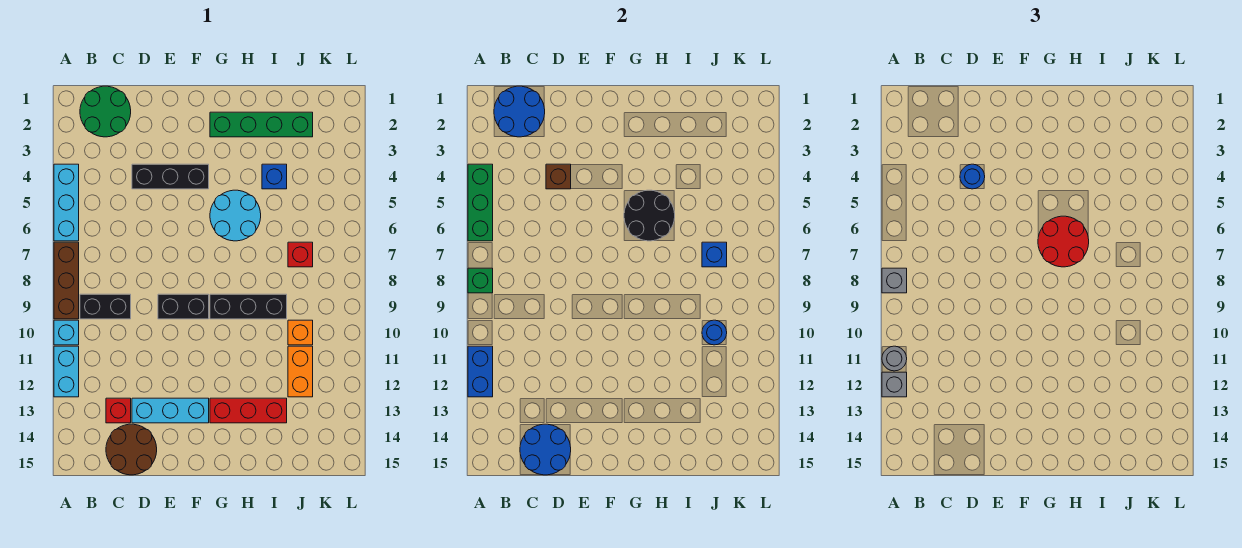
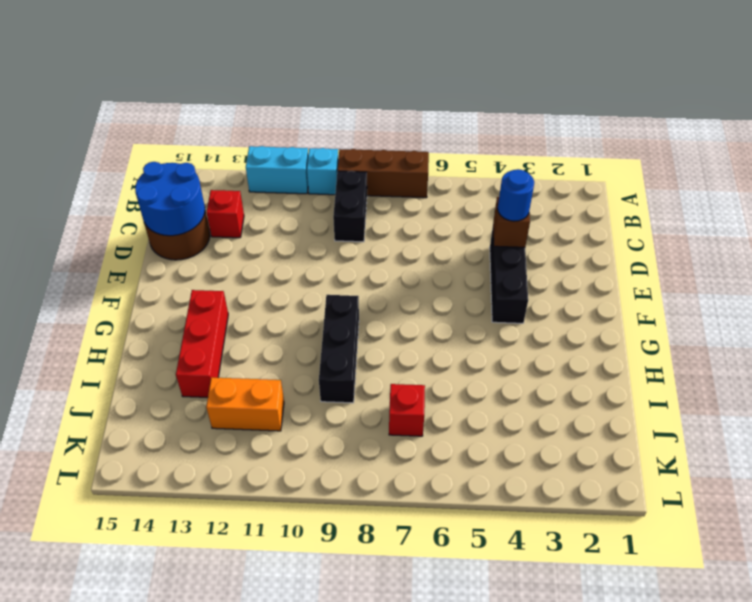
none -> cyan 1x3 brick [54,164,79,241]
none -> green 2x2 round brick [80,86,131,137]
none -> cyan 1x3 brick [132,398,209,423]
none -> black 1x2 brick [158,294,209,319]

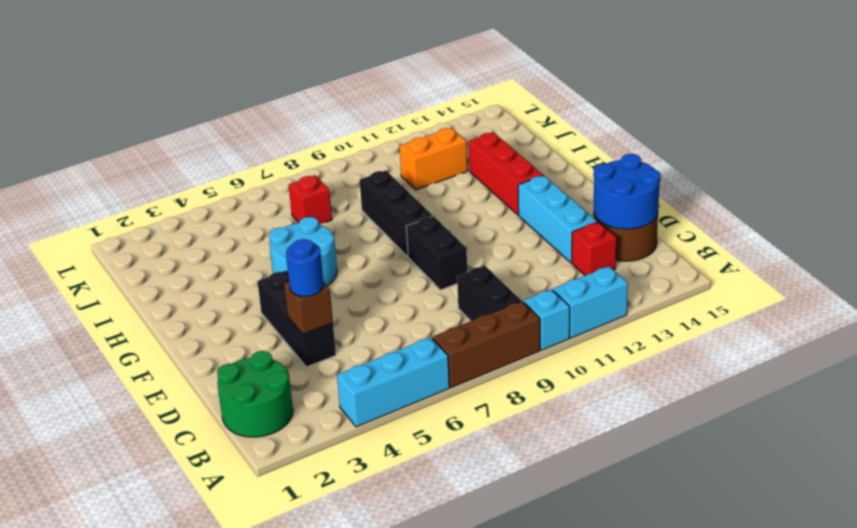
none -> green 1x4 brick [210,112,313,137]
none -> blue 1x1 brick [262,164,287,189]
none -> orange 1x1 brick [288,320,313,345]
none -> green 1x3 brick [468,164,493,241]

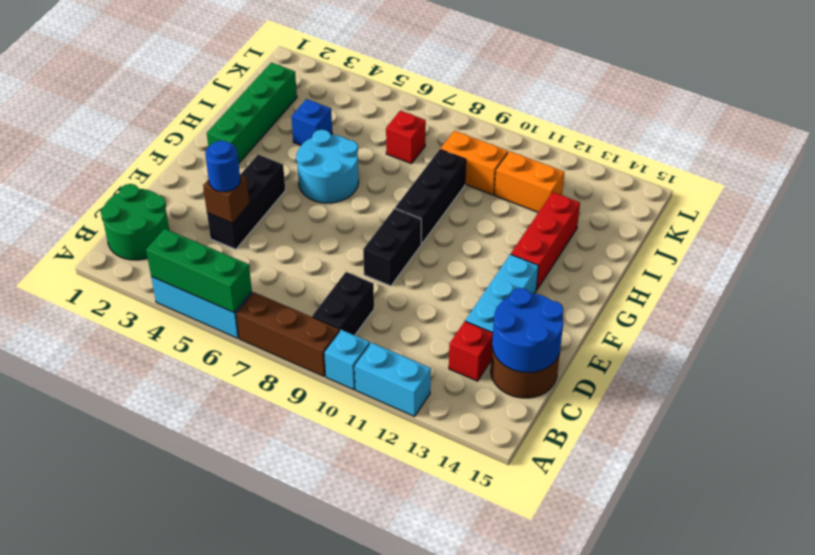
orange 1x2 brick [440,131,508,195] -> orange 1x1 brick [288,320,313,345]
none -> green 1x1 brick [468,268,493,293]
none -> blue 1x2 brick [468,346,493,397]
none -> blue 2x2 round brick [494,86,545,137]
none -> black 2x2 round brick [624,190,675,241]

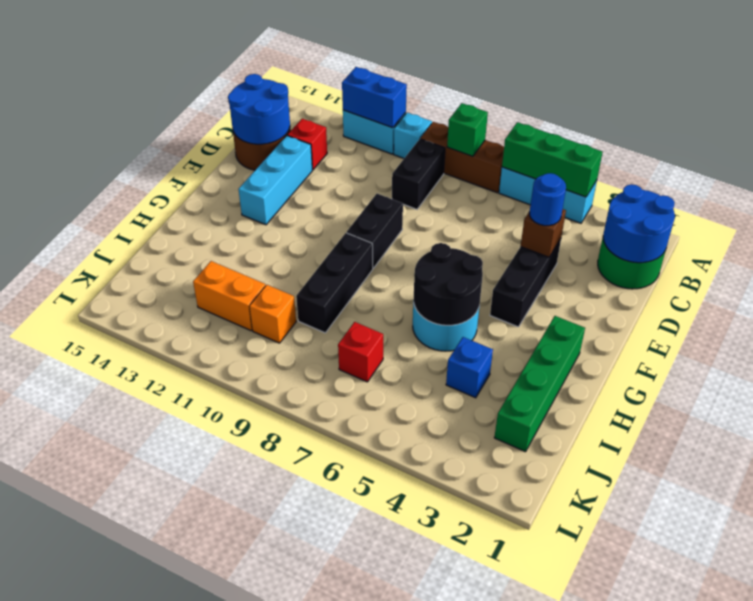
none -> red 1x3 brick [210,398,287,423]
none -> blue 1x1 brick [702,242,727,267]
none -> blue 1x1 round brick [702,320,727,345]
none -> grey 1x1 brick [882,268,907,293]

